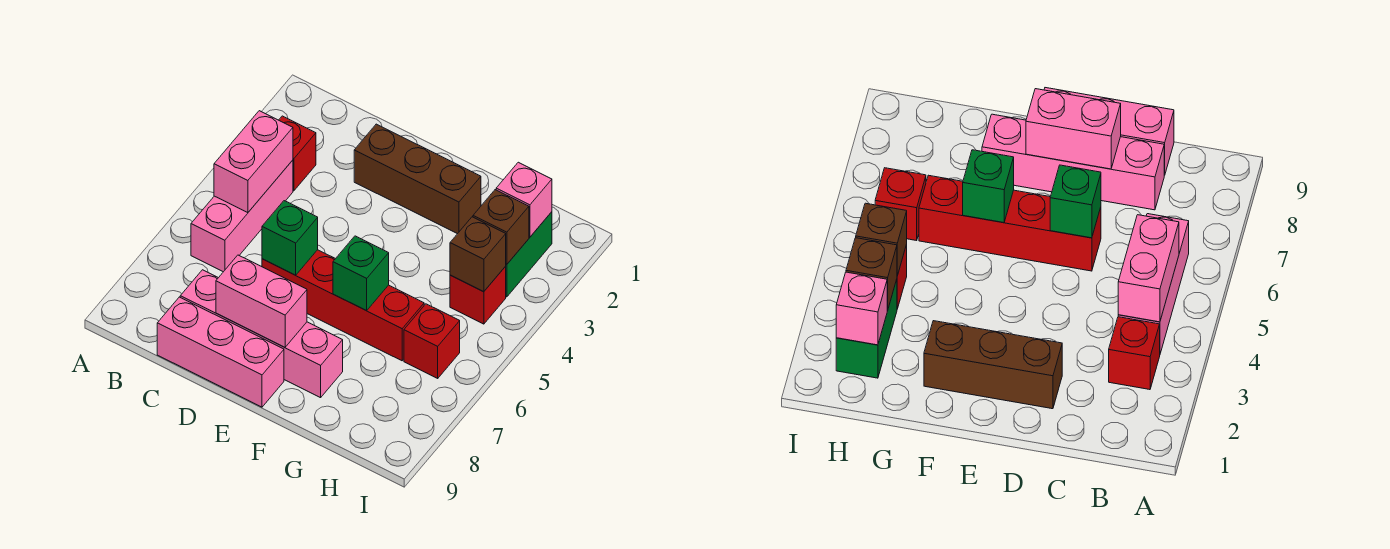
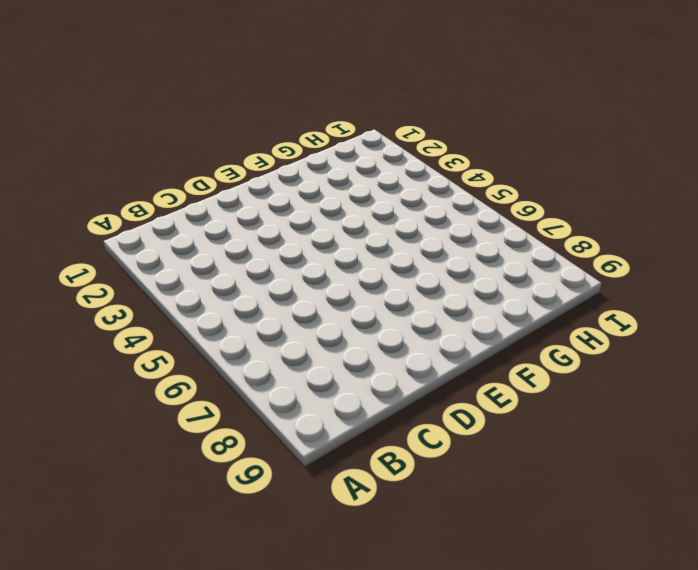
none -> red 1x1 brick [279,116,316,191]
none -> pink 1x3 brick [191,160,293,272]
none -> pink 1x4 brick [180,270,343,398]

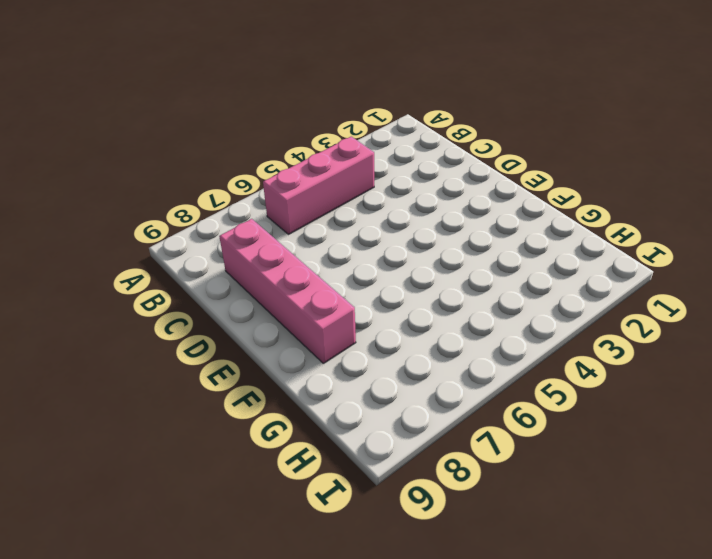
none -> red 1x1 brick [279,116,316,191]
none -> pink 1x3 brick [157,297,284,407]
none -> brown 1x3 brick [354,124,481,234]

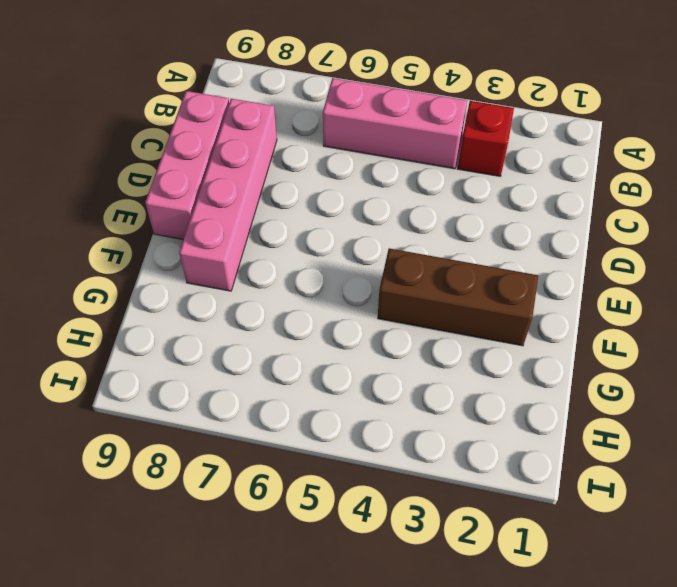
brown 1x3 brick [378,248,538,346] -> brown 1x3 brick turned to [354,124,481,234]
none -> red 1x4 brick [262,250,424,361]
none -> green 1x2 brick [505,212,552,297]
none -> red 1x1 brick [450,267,506,324]

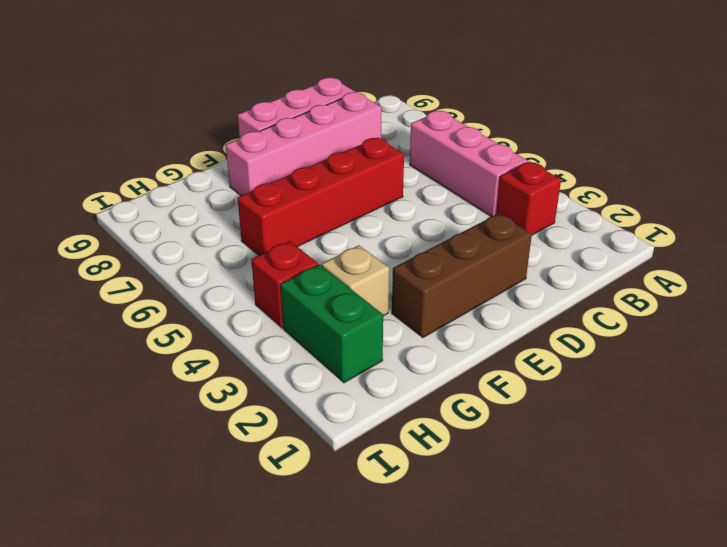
tan 1x1 brick [322,245,389,316] -> none
none -> red 1x1 brick [404,304,460,378]
none -> pink 1x2 brick [214,111,293,213]
none -> green 1x1 brick [262,201,318,275]

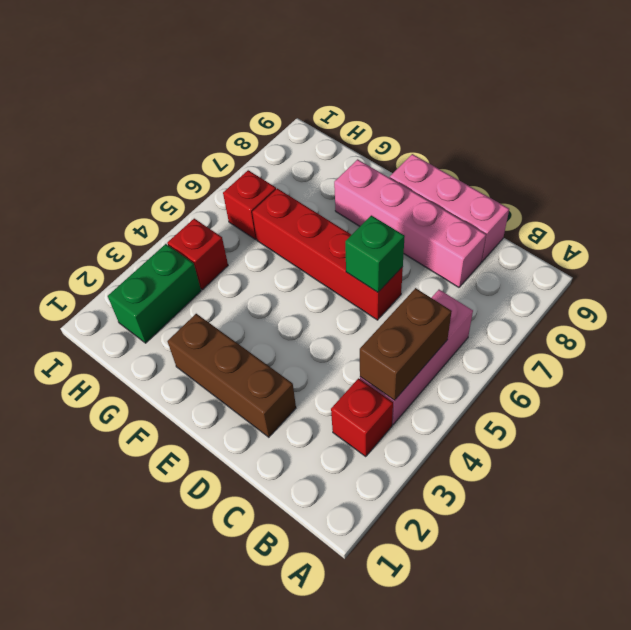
brown 1x2 brick [360,288,452,400] -> pink 1x2 brick [214,111,293,213]
none -> pink 1x2 brick [216,255,307,347]
none -> green 1x1 brick [333,236,389,311]
none -> pink 1x1 brick [496,162,552,237]

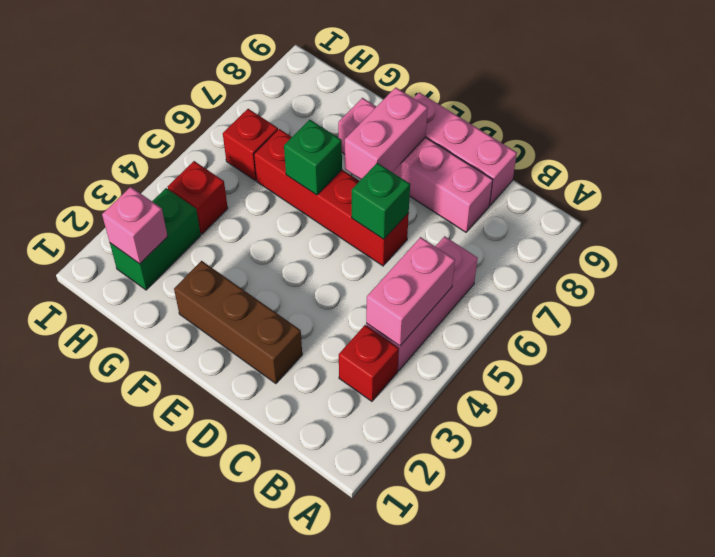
pink 1x2 brick [345,87,428,179] -> pink 1x2 brick turned to [216,255,307,347]
none -> brown 1x1 brick [473,190,529,264]
none -> brown 1x1 brick [450,217,506,292]

